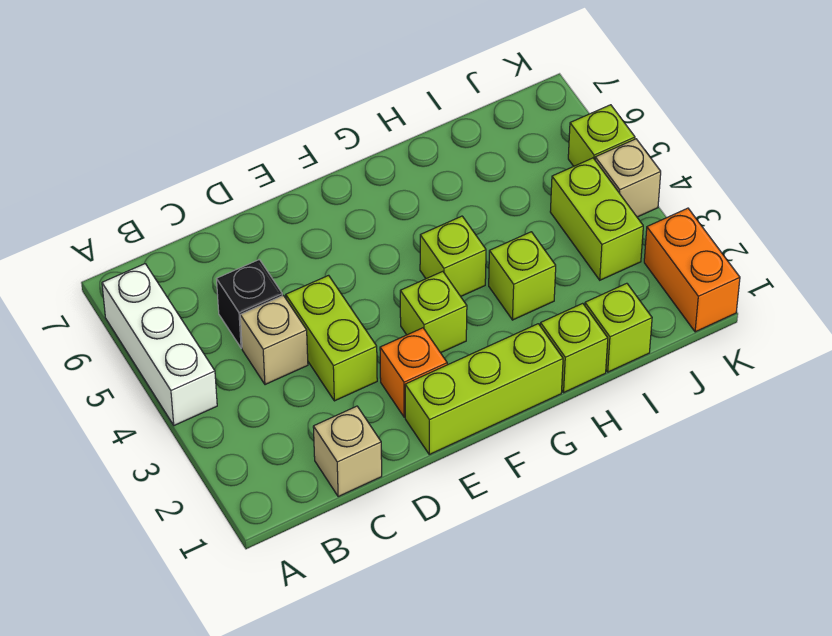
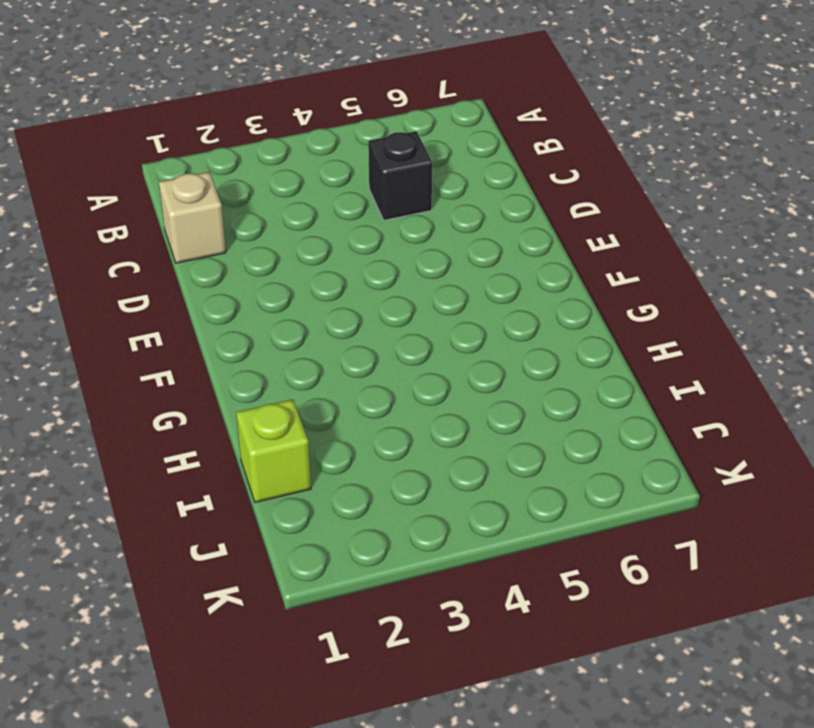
none -> white 1x3 brick [102,264,217,426]
none -> tan 1x1 brick [240,295,308,385]
none -> lime 1x2 brick [286,275,377,401]

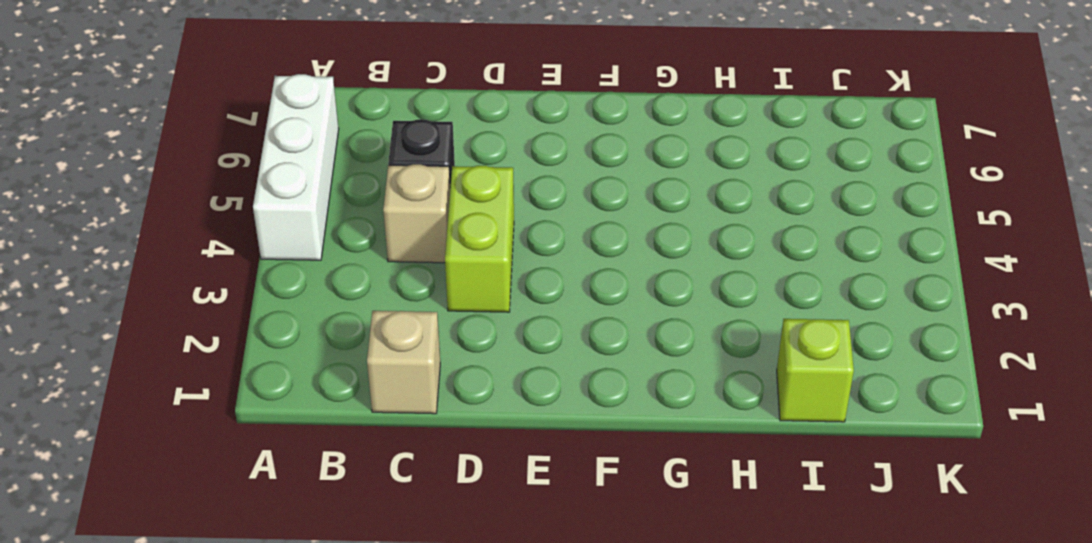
none -> lime 1x3 brick [405,324,563,454]
none -> orange 1x1 brick [380,328,447,417]
none -> lime 1x1 brick [400,271,467,353]

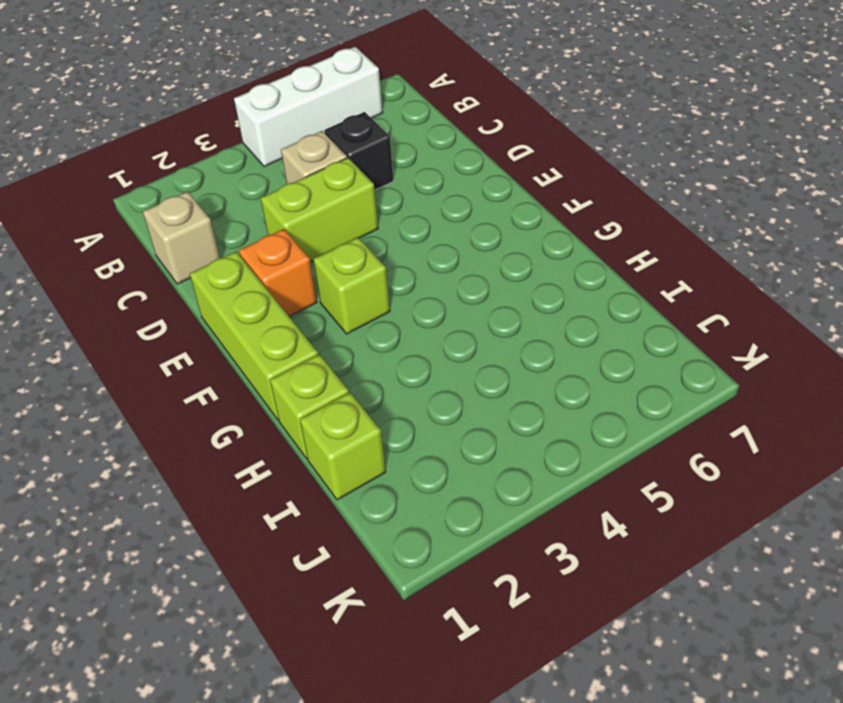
none -> lime 1x1 brick [420,216,486,296]
none -> lime 1x1 brick [489,232,556,320]
none -> lime 1x2 brick [550,158,643,280]

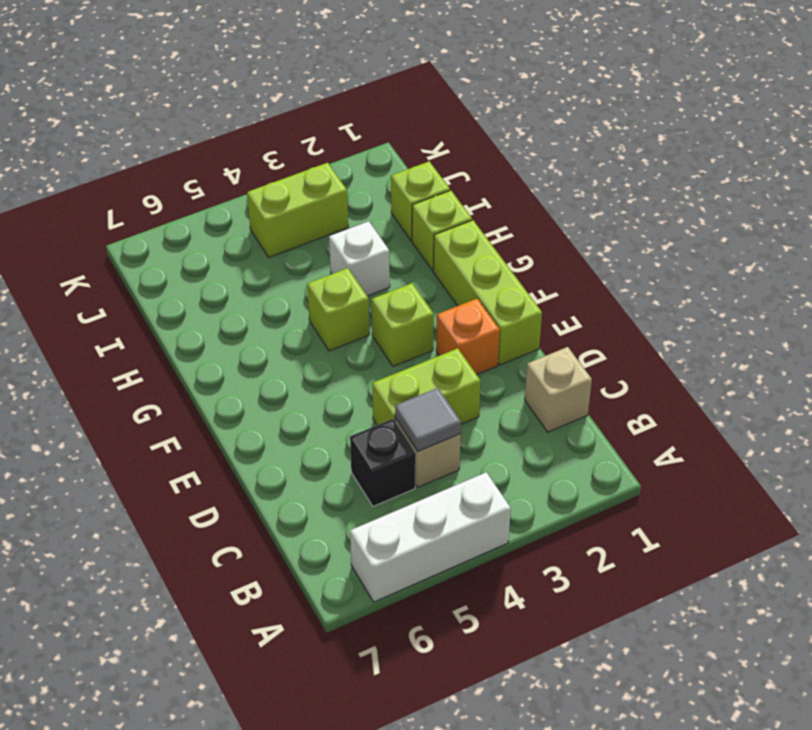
grey 1x1 tile [395,388,461,451] -> none
white 1x1 brick [329,221,390,296] -> lime 1x1 brick [489,232,556,320]
none -> orange 1x2 brick [644,208,740,332]
none -> tan 1x1 brick [595,139,661,217]
none -> lime 1x1 brick [568,105,635,166]

